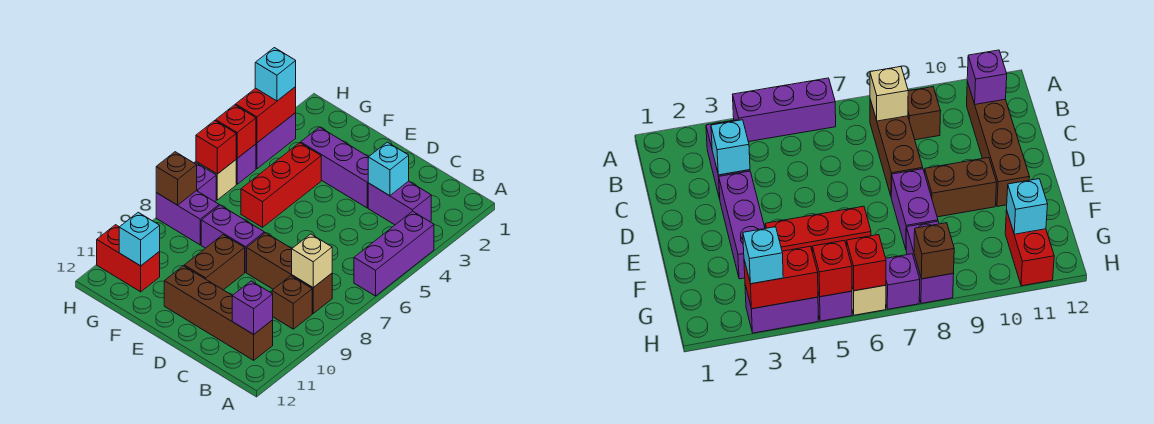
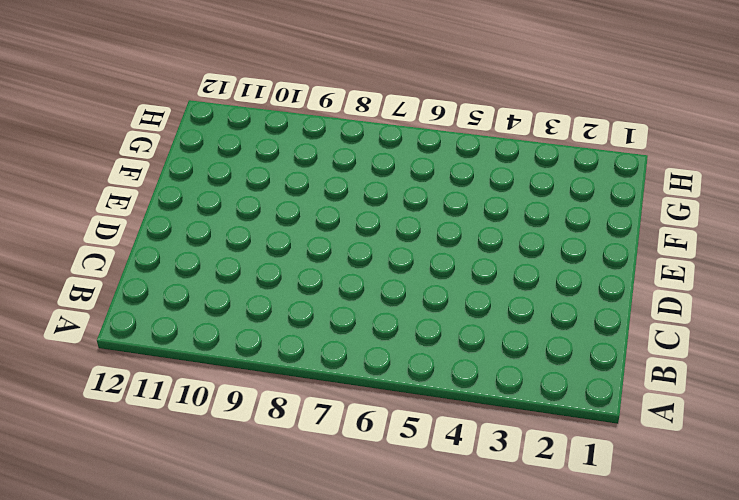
none -> purple 1x3 brick [354,211,434,296]
none -> purple 1x2 brick [368,181,431,225]
none -> brown 1x3 brick [247,233,332,313]

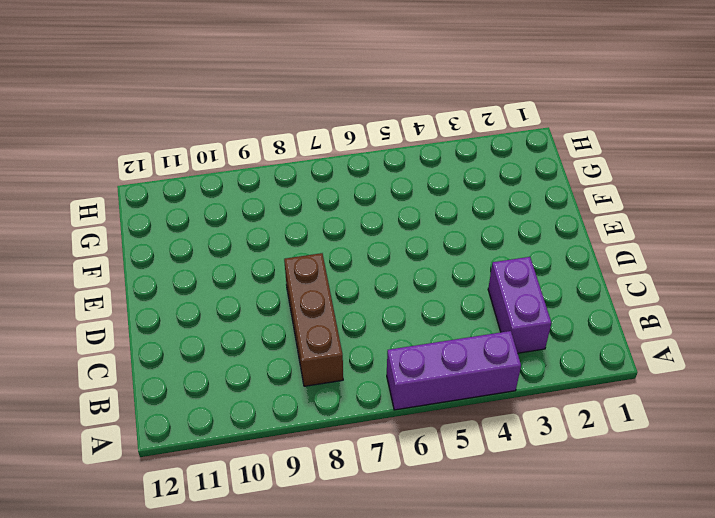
none -> brown 1x1 brick [272,276,312,329]
none -> brown 1x4 brick [164,266,273,360]
none -> purple 1x3 brick [301,127,368,208]

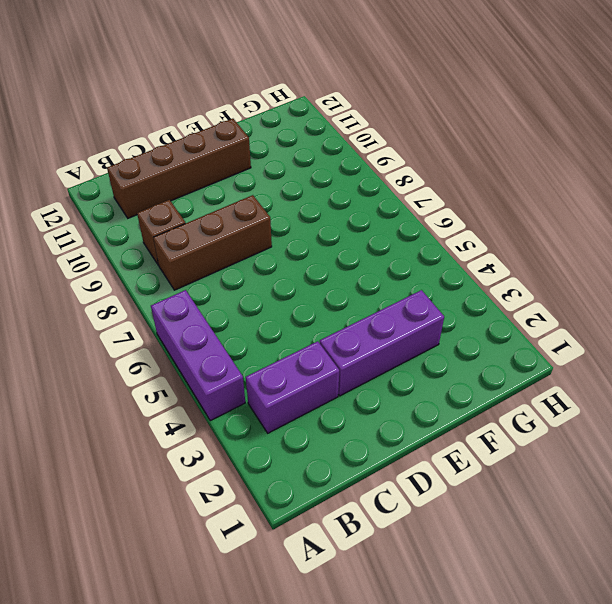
none -> purple 1x2 brick [201,205,264,272]
none -> brown 1x2 brick [184,235,245,290]
none -> red 1x3 brick [241,143,321,227]

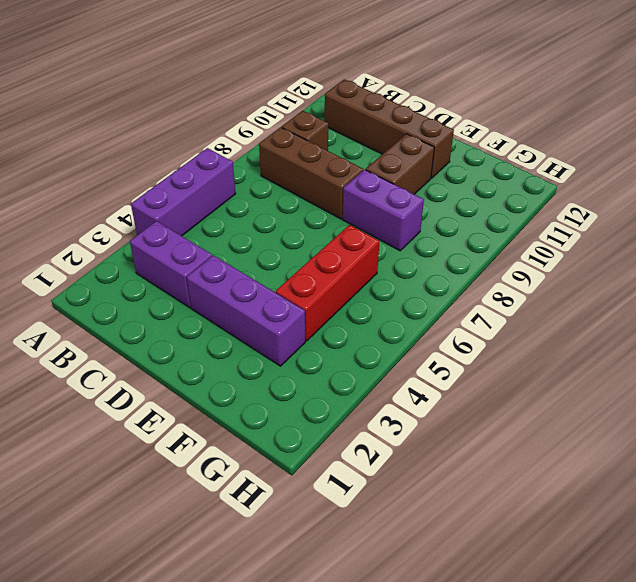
none -> purple 1x2 brick [156,191,219,245]
none -> red 1x2 brick [97,225,160,292]
none -> purple 1x2 brick [256,113,296,169]

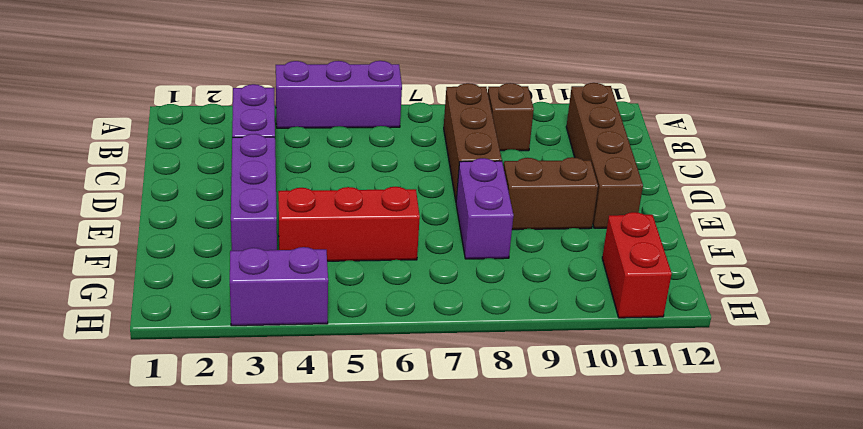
none -> purple 1x2 brick [156,191,219,245]
none -> purple 1x1 brick [236,144,256,184]
none -> tan 1x1 brick [196,160,236,200]

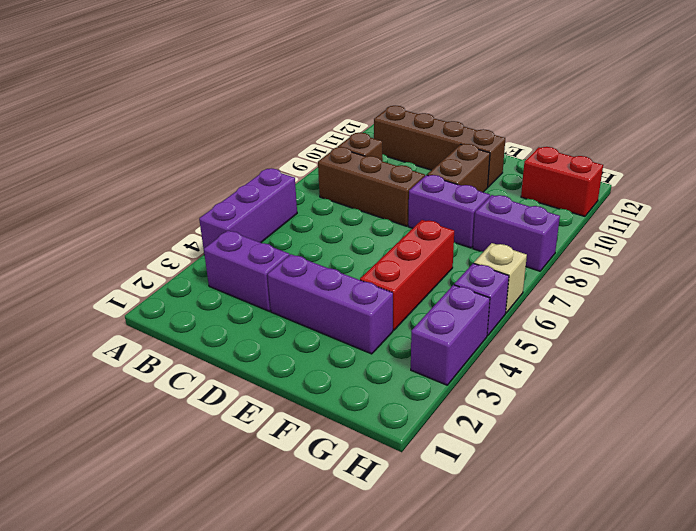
none -> purple 1x1 brick [194,162,216,202]
none -> tan 1x1 brick [292,234,332,288]
none -> purple 1x1 brick [232,281,273,334]

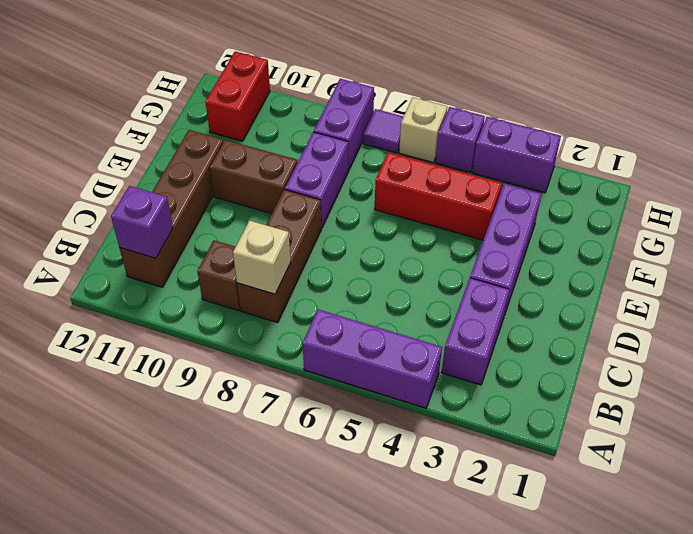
purple 1x1 tile [363,109,404,153] -> purple 1x1 brick [194,162,216,202]
none -> cyan 1x1 brick [368,142,409,196]
none -> cyan 1x1 brick [119,212,160,266]
none -> red 1x2 brick [236,87,296,143]

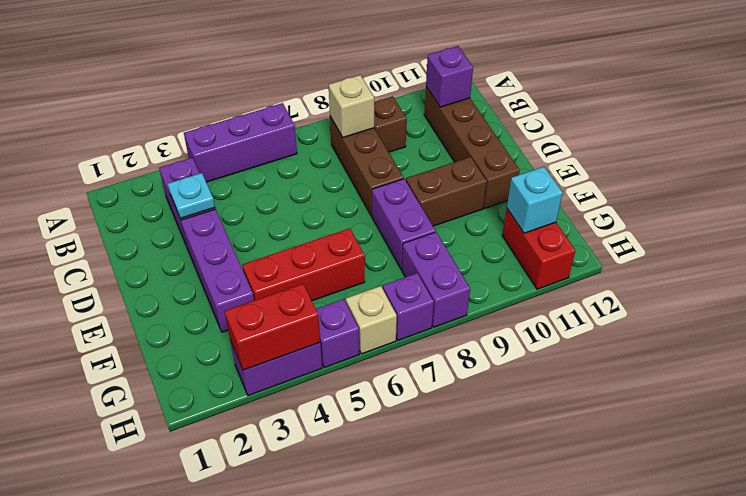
cyan 1x1 plate [168,173,215,219] -> cyan 1x1 brick [368,142,409,196]
none -> red 1x1 brick [216,105,256,158]
none -> red 1x1 brick [196,121,236,174]
none -> brown 1x1 brick [156,152,197,205]

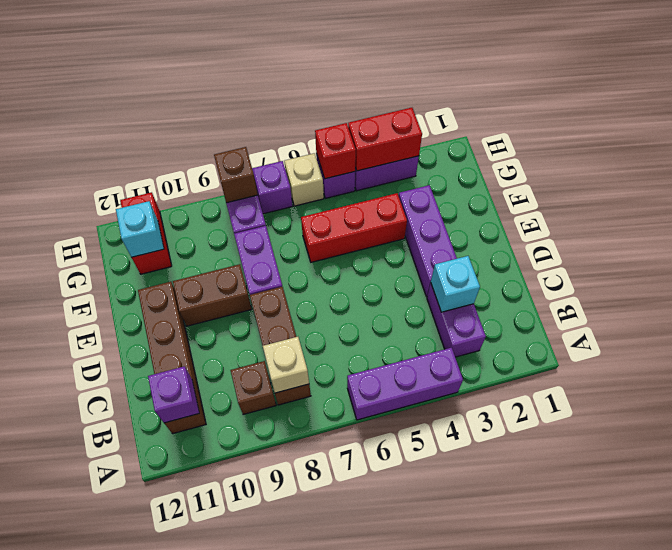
none -> red 1x1 brick [196,121,236,174]
none -> cyan 1x1 brick [255,48,296,101]

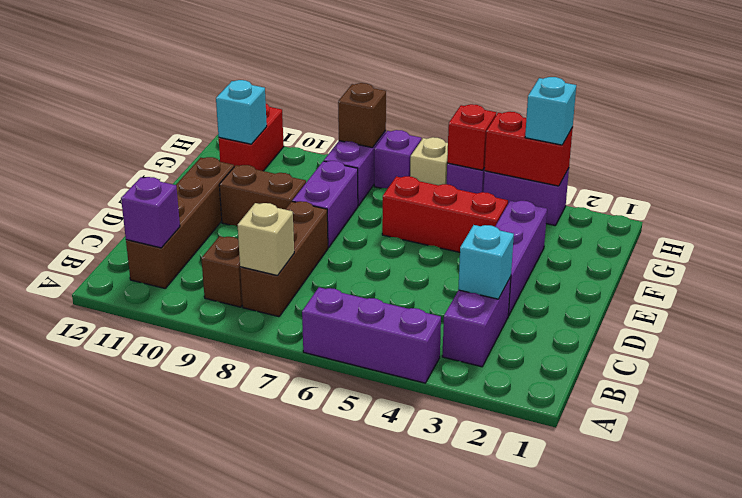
none -> red 1x1 brick [196,121,236,174]

